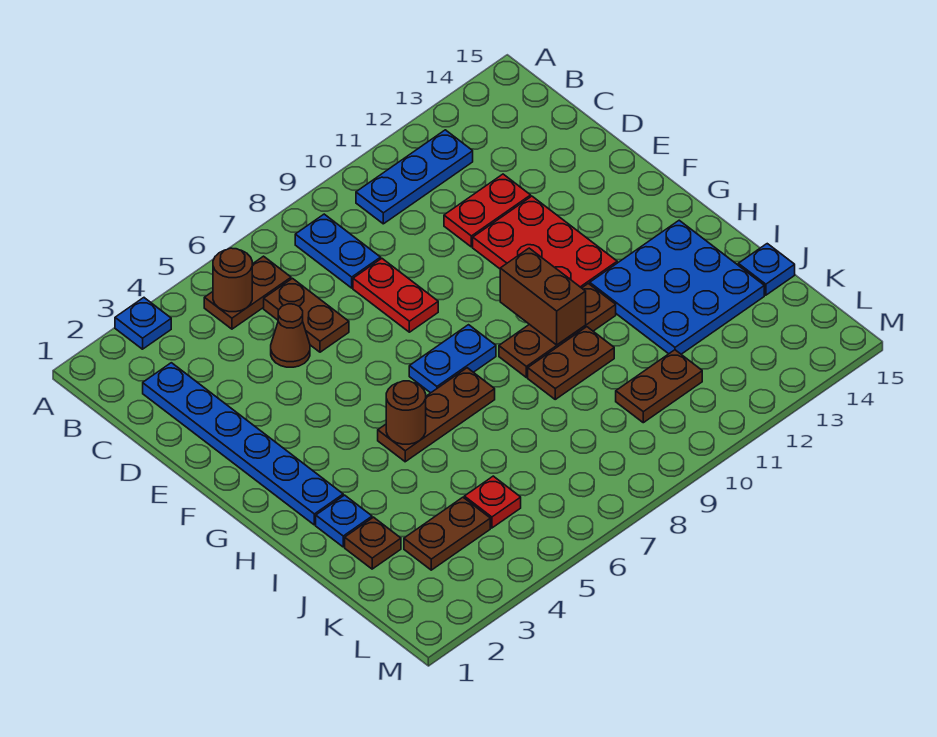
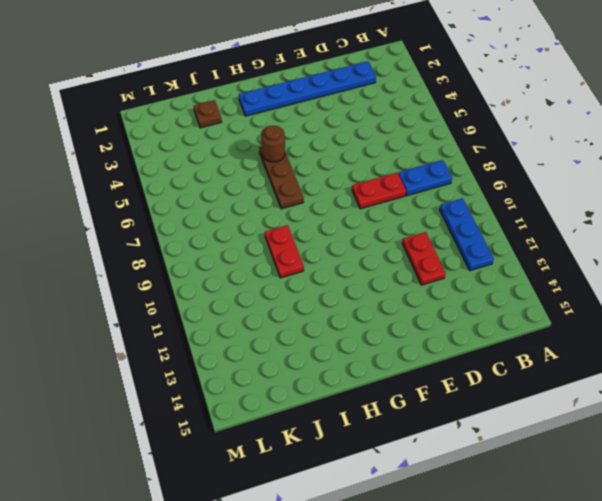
red 1x2 plate [265,225,304,278] -> brown 1x2 plate [528,327,614,399]
none -> blue 1x1 plate [115,298,171,349]
none -> brown 1x2 plate [204,256,291,329]
none -> brown 1x2 plate [264,278,349,352]

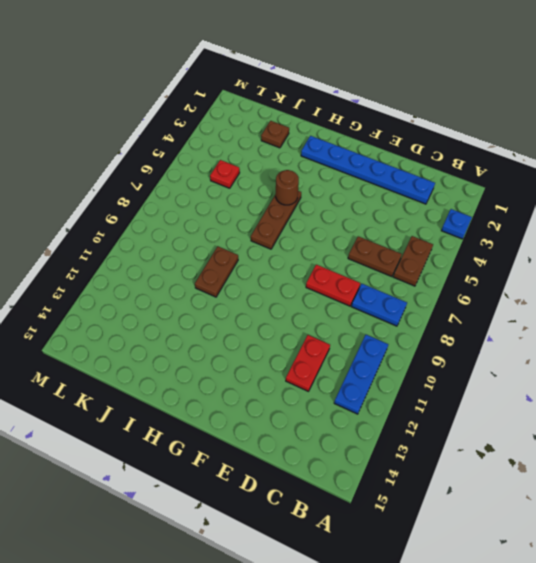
none -> brown 1x1 cone [271,304,310,367]
none -> red 2x3 plate [473,196,617,288]
none -> blue 1x2 plate [409,325,496,393]

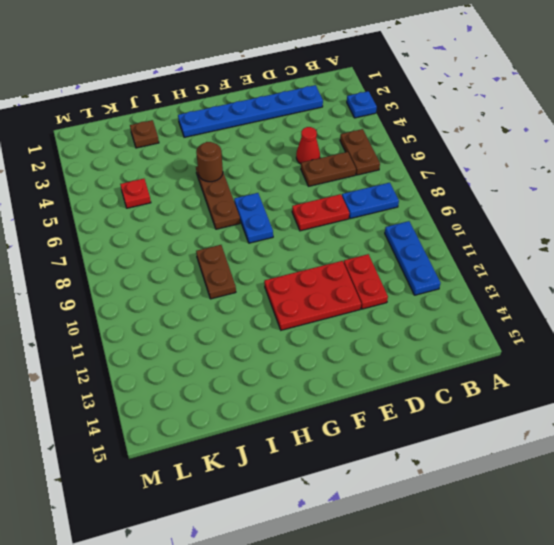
red 1x1 cone [296,127,320,164] -> brown 1x1 cone [271,304,310,367]
none -> brown 1x3 plate [499,284,616,377]
none -> blue 3x3 plate [590,220,764,354]
none -> blue 1x1 plate [316,495,372,547]

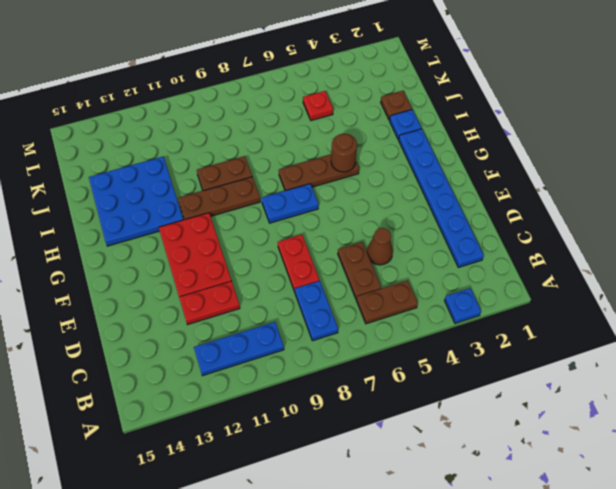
none -> blue 1x1 plate [738,244,795,295]
none -> brown 1x2 plate [404,497,490,570]
none -> brown 1x2 plate [616,350,702,423]

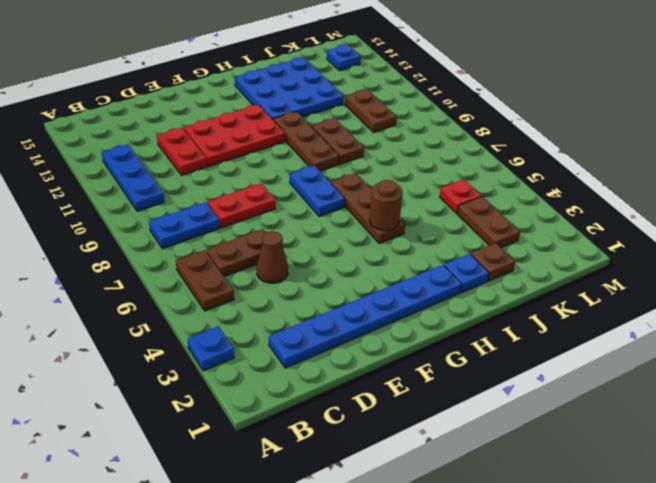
blue 1x1 plate [327,44,361,71] -> blue 1x1 plate moved to [738,244,795,295]
none -> brown 1x1 round brick [213,248,252,312]
none -> brown 1x2 brick [500,248,586,345]

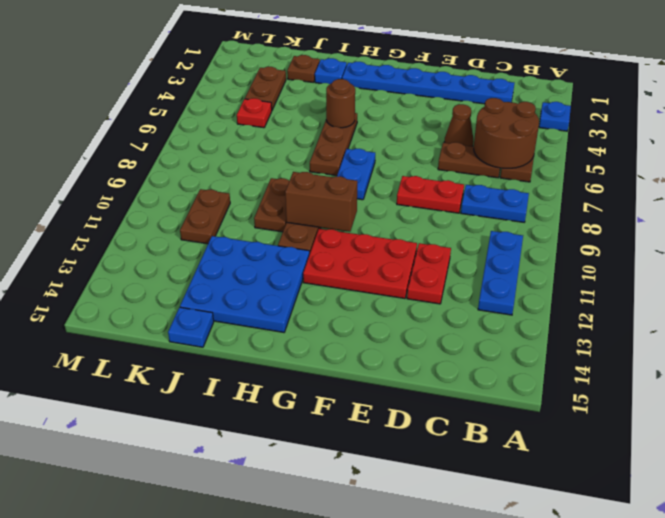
brown 2x2 round brick [474,98,539,168] -> brown 1x1 round brick [213,248,252,312]

